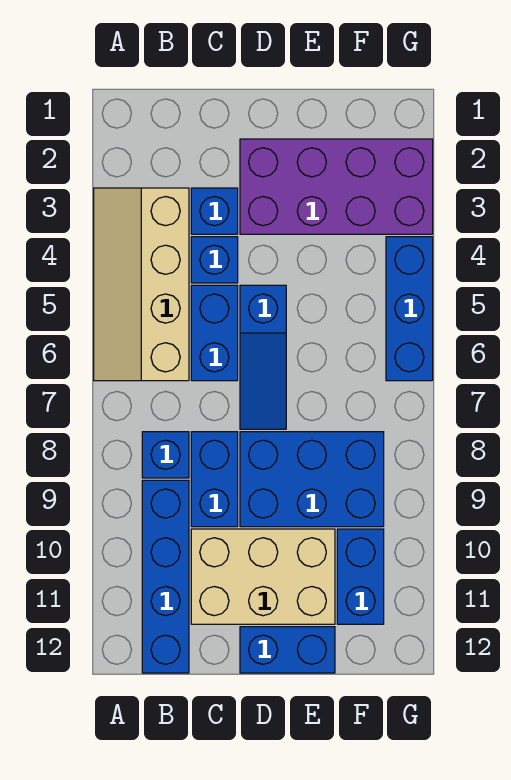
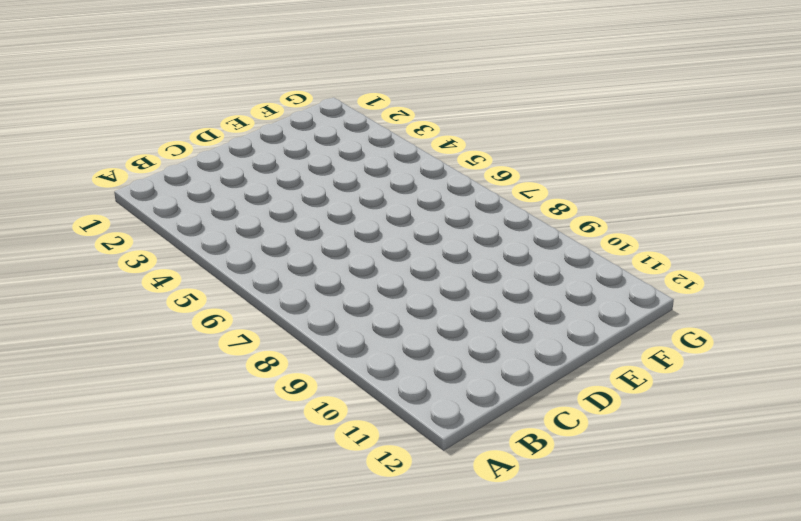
none -> tan 2x4 slope [94,188,189,381]
none -> blue 1x1 brick [142,432,189,478]
none -> blue 1x4 brick [142,480,189,673]

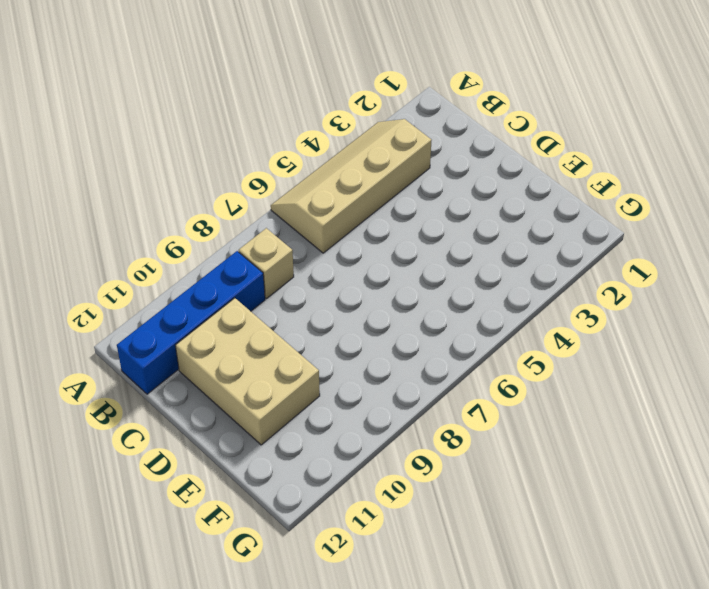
tan 1x1 brick [239,228,294,299] -> blue 1x1 brick [142,432,189,478]
none -> blue 1x1 brick [191,188,238,234]
none -> blue 1x1 brick [191,237,238,283]
none -> blue 1x2 brick [191,285,238,381]

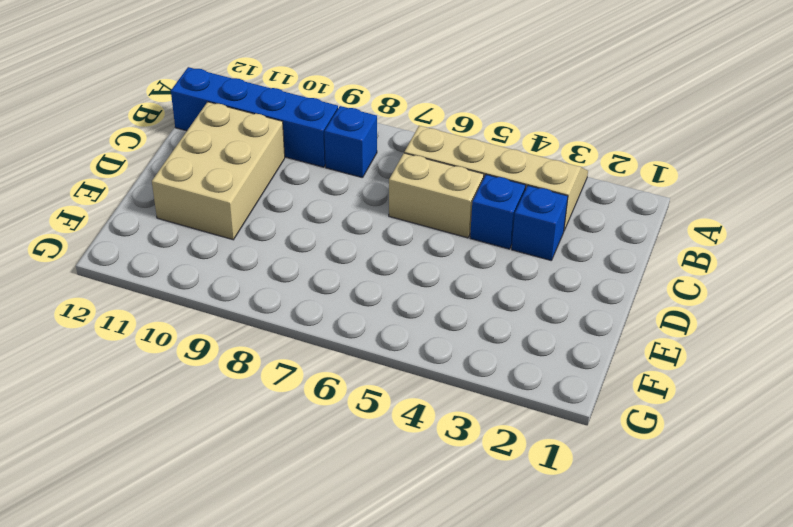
tan 1x2 brick [389,153,484,238] -> blue 1x2 brick [191,285,238,381]
none -> blue 1x2 brick [191,432,238,527]
none -> purple 2x4 brick [240,139,433,234]
none -> blue 1x3 slope [240,285,286,429]

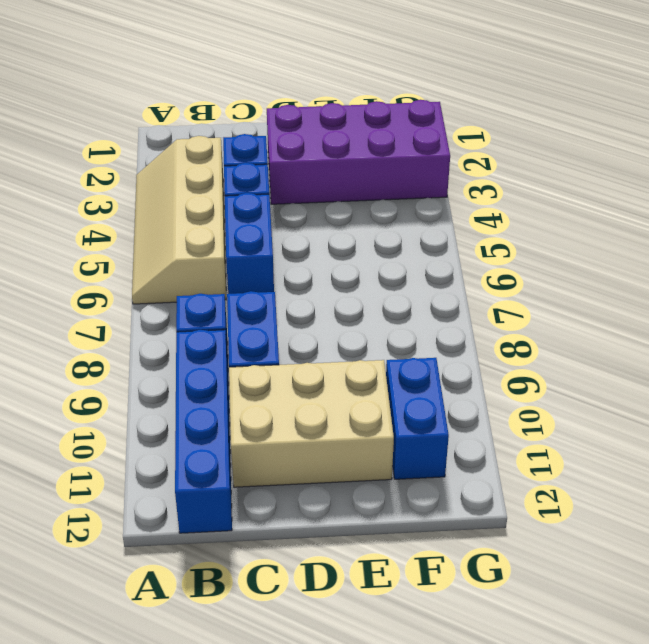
none -> blue 1x3 slope [240,285,286,429]
none -> blue 2x3 brick [240,432,384,527]
none -> blue 1x2 brick [240,627,335,673]

